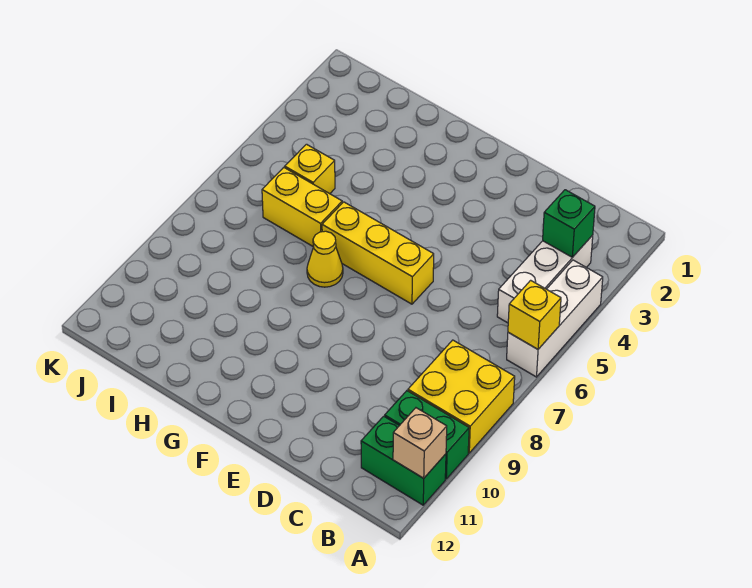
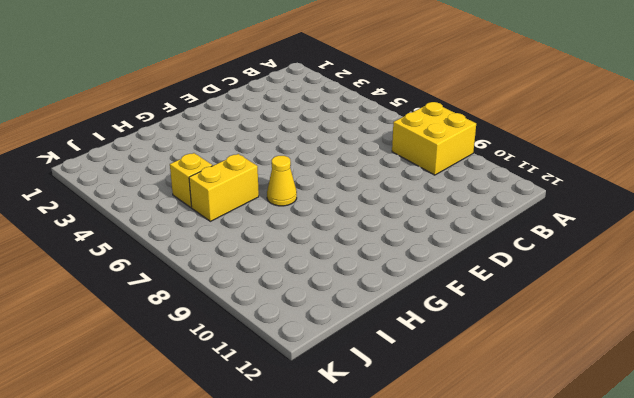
none -> white 1x3 brick [507,260,603,377]
none -> green 1x2 brick [385,391,469,479]
none -> green 1x2 brick [361,416,446,505]

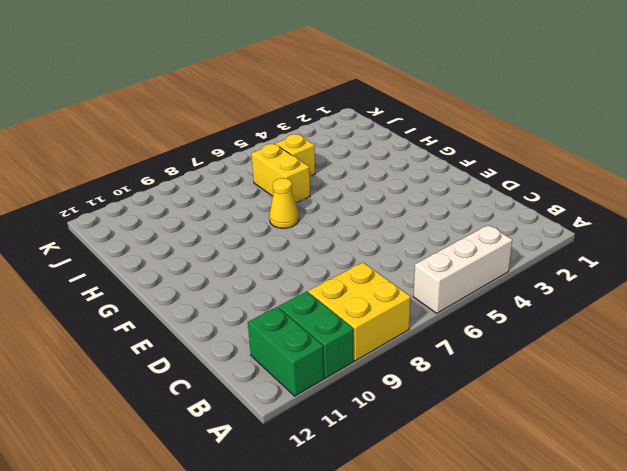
none -> white 1x3 brick [497,235,593,323]
none -> yellow 1x3 brick [322,202,434,304]
none -> yellow 1x1 brick [508,280,561,349]

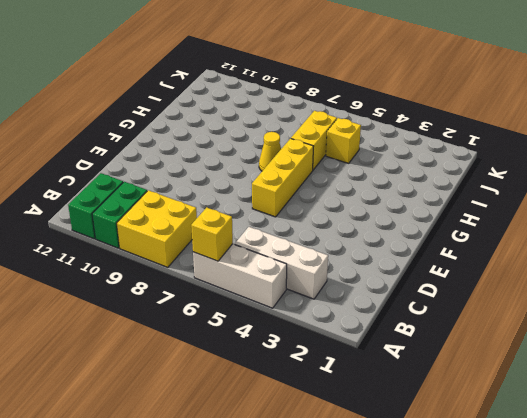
none -> tan 1x1 brick [393,408,447,478]
none -> green 1x1 brick [543,190,595,257]

